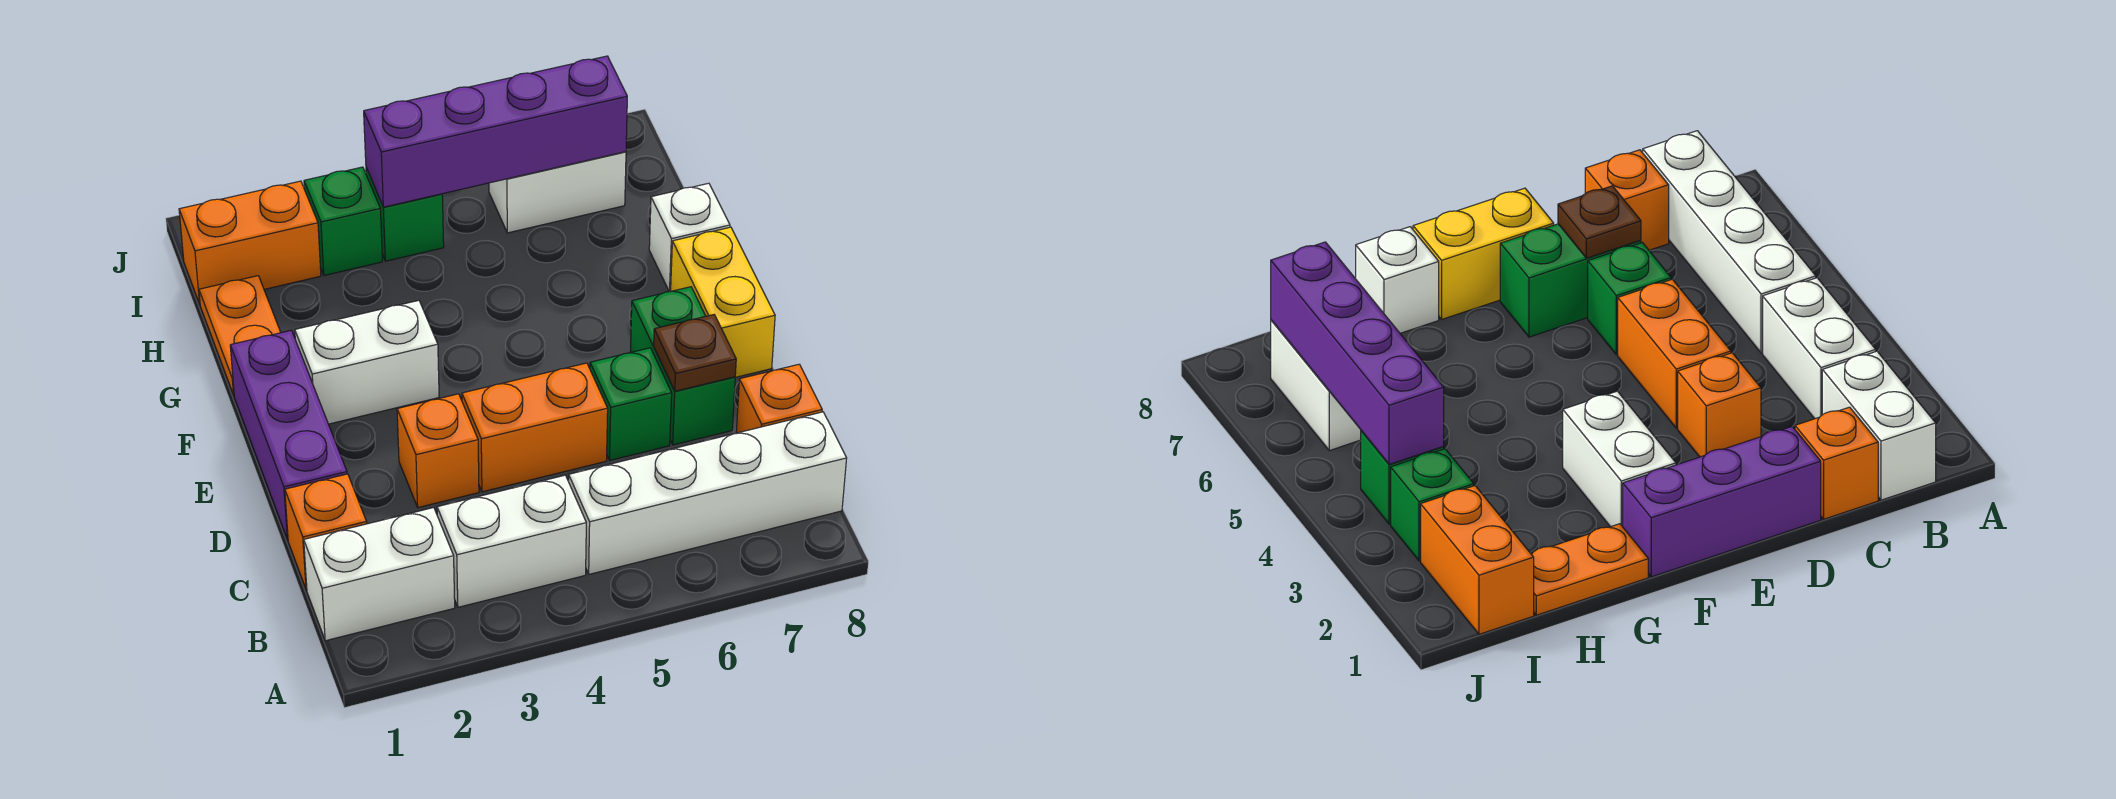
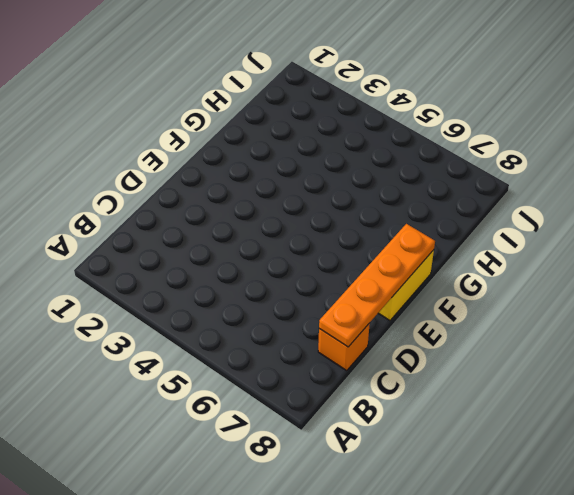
orange 1x4 plate [319,224,435,347] -> none
none -> white 1x2 brick [304,508,455,641]
none -> white 1x2 brick [437,475,586,607]
none -> white 1x4 brick [569,412,847,574]

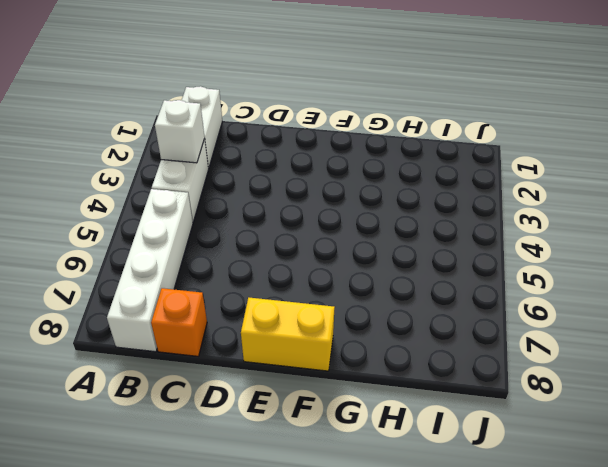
white 1x1 brick [155,100,205,163] -> white 1x1 brick moved to [649,183,730,292]
none -> orange 1x1 brick [285,474,367,590]
none -> purple 1x3 brick [230,330,347,539]
none -> orange 1x1 brick [397,394,479,508]

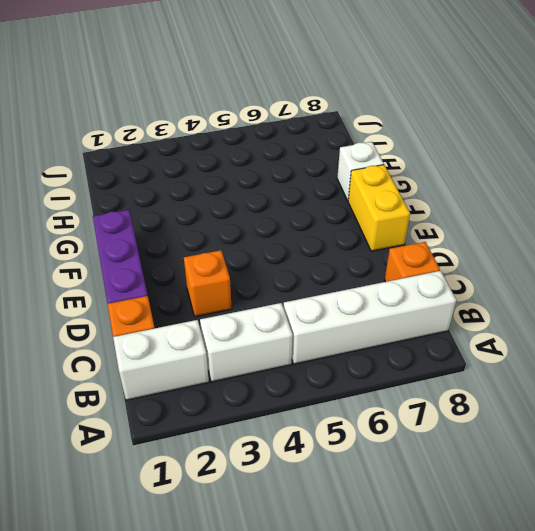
none -> orange 1x2 brick [462,363,608,492]
none -> green 1x1 brick [590,348,672,460]
none -> green 1x2 brick [630,287,735,445]

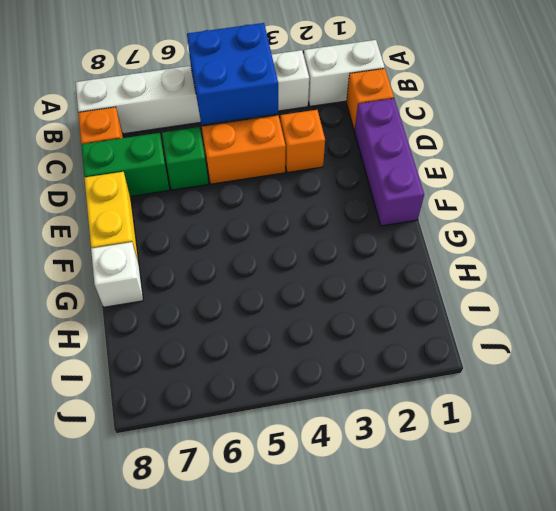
blue 2x2 brick [187,23,278,125] -> none
green 1x2 brick [81,133,170,196] -> green 1x2 brick turned to [630,287,735,445]
none -> white 1x2 brick [295,300,439,424]
none -> orange 1x2 plate [199,276,281,395]
none -> orange 1x2 brick [179,181,321,304]

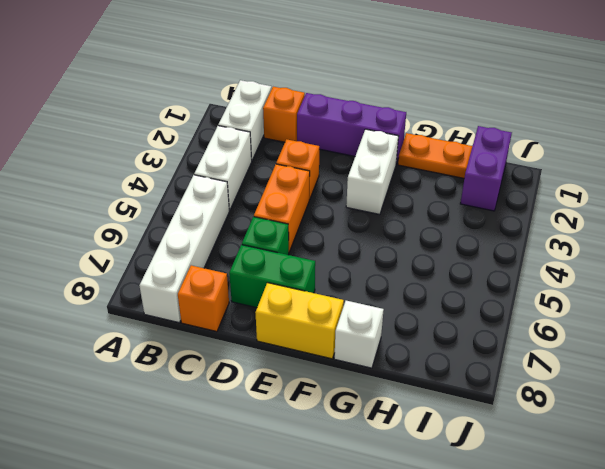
purple 1x2 brick [461,126,512,211] -> orange 1x2 brick [179,181,321,304]
none -> green 1x1 brick [304,167,382,275]
none -> green 1x1 brick [366,168,444,261]
none -> white 1x2 brick [489,152,626,233]

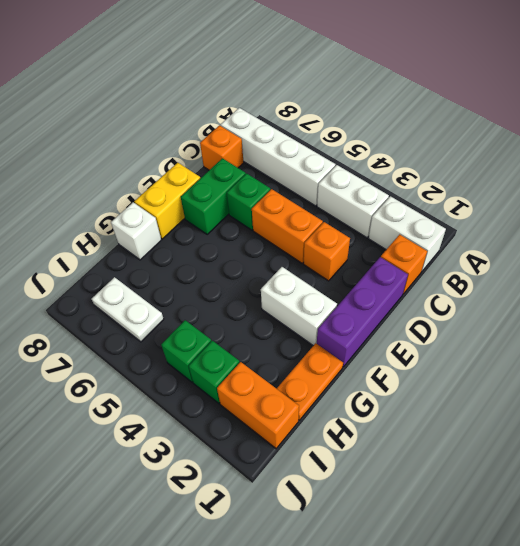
white 1x2 plate [92,277,164,342] -> white 1x2 brick [489,152,626,233]
none -> brown 1x1 plate [654,315,736,391]
none -> purple 1x4 brick [364,56,627,207]

